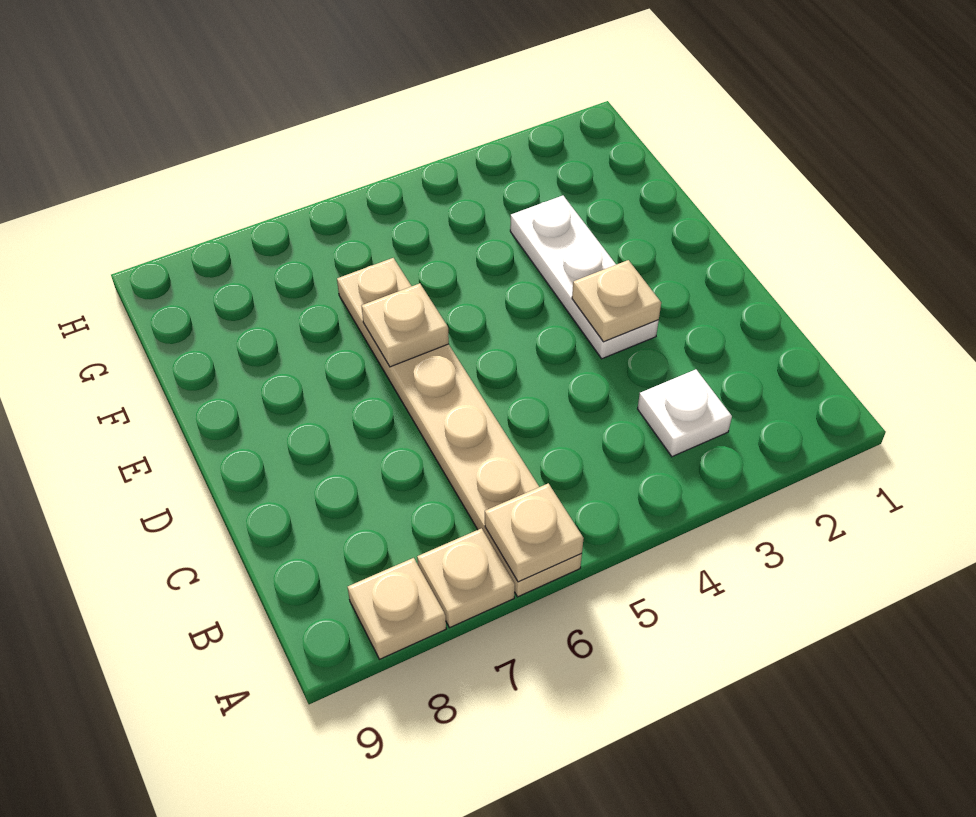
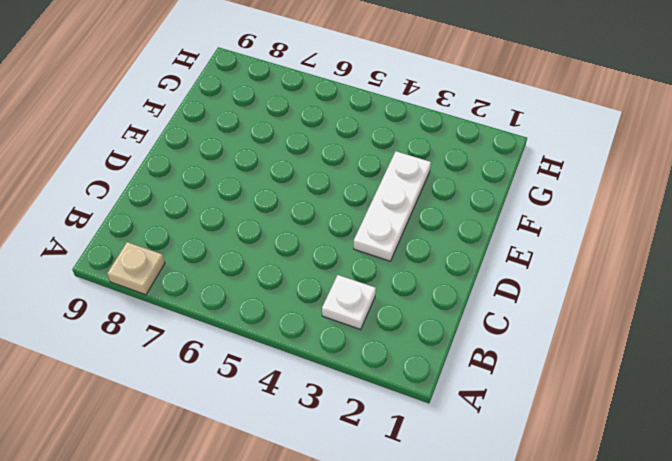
none -> tan 1x6 plate [337,258,582,597]
none -> tan 1x1 plate [417,528,515,627]

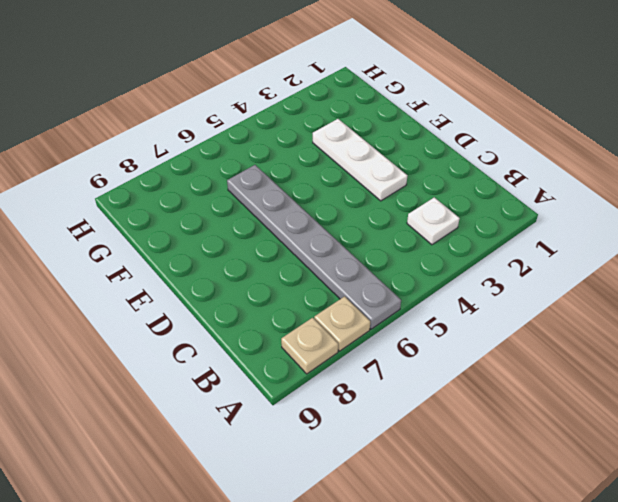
grey 1x6 plate [227,165,401,329] -> tan 1x6 plate [337,258,582,597]
none -> tan 1x1 plate [485,483,584,582]
none -> tan 1x1 plate [572,260,661,342]

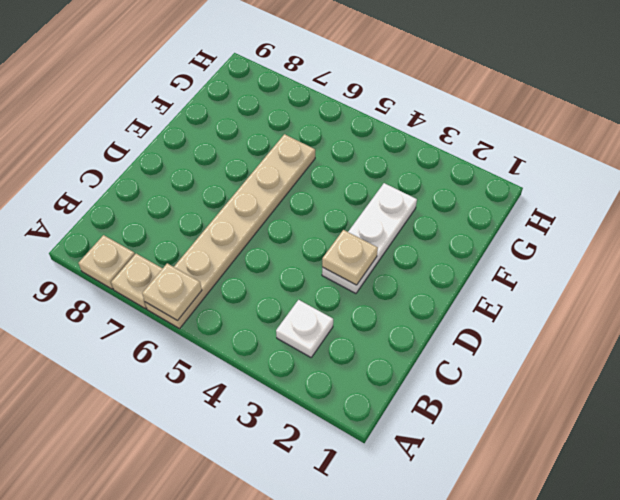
none -> tan 1x1 plate [362,283,449,367]

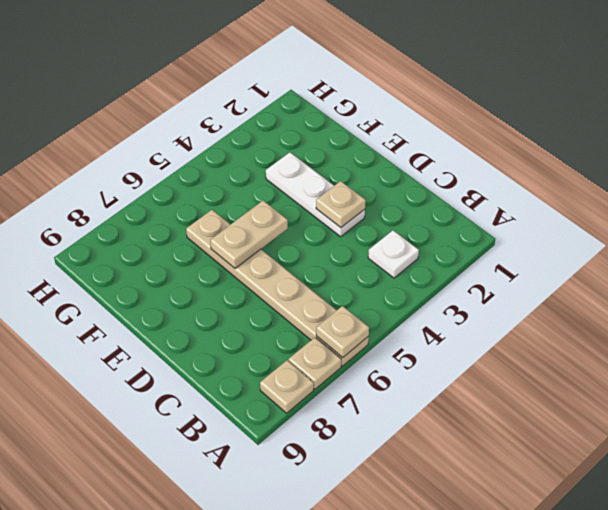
tan 1x2 plate [210,201,288,268] -> tan 1x1 plate [362,283,449,367]

